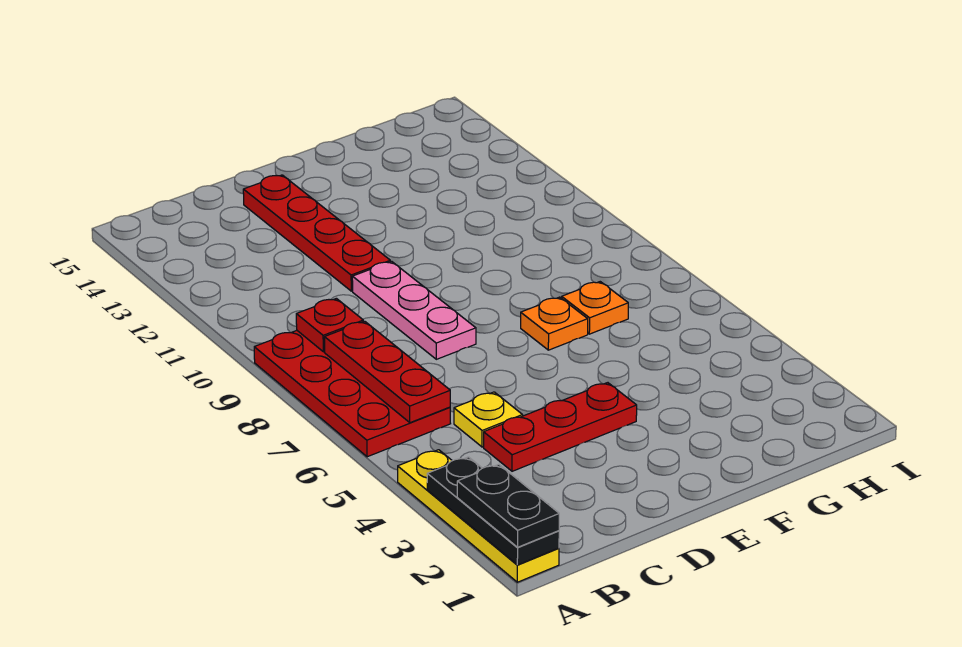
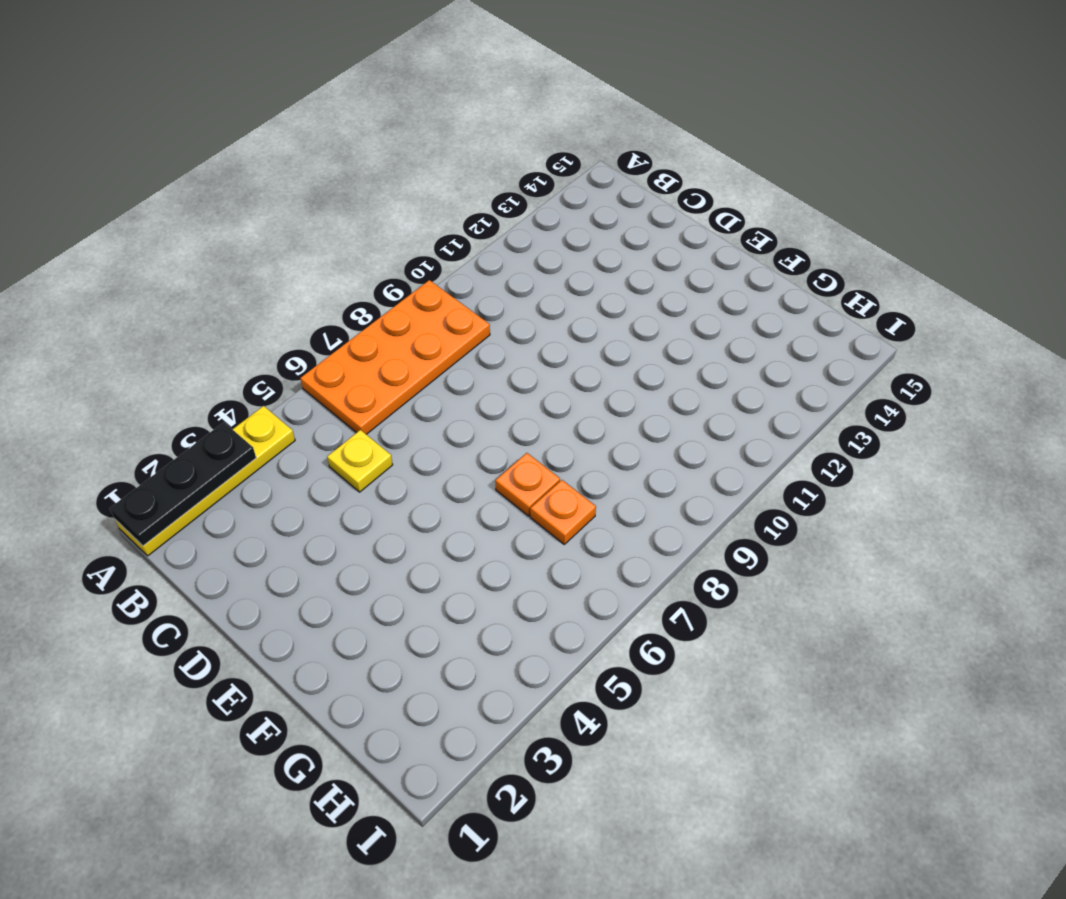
orange 2x4 plate [300,280,490,434] -> red 2x4 plate [254,331,451,457]
none -> red 1x3 plate [484,383,637,471]
none -> pink 1x3 plate [352,261,476,359]
none -> red 1x4 plate [243,175,390,291]

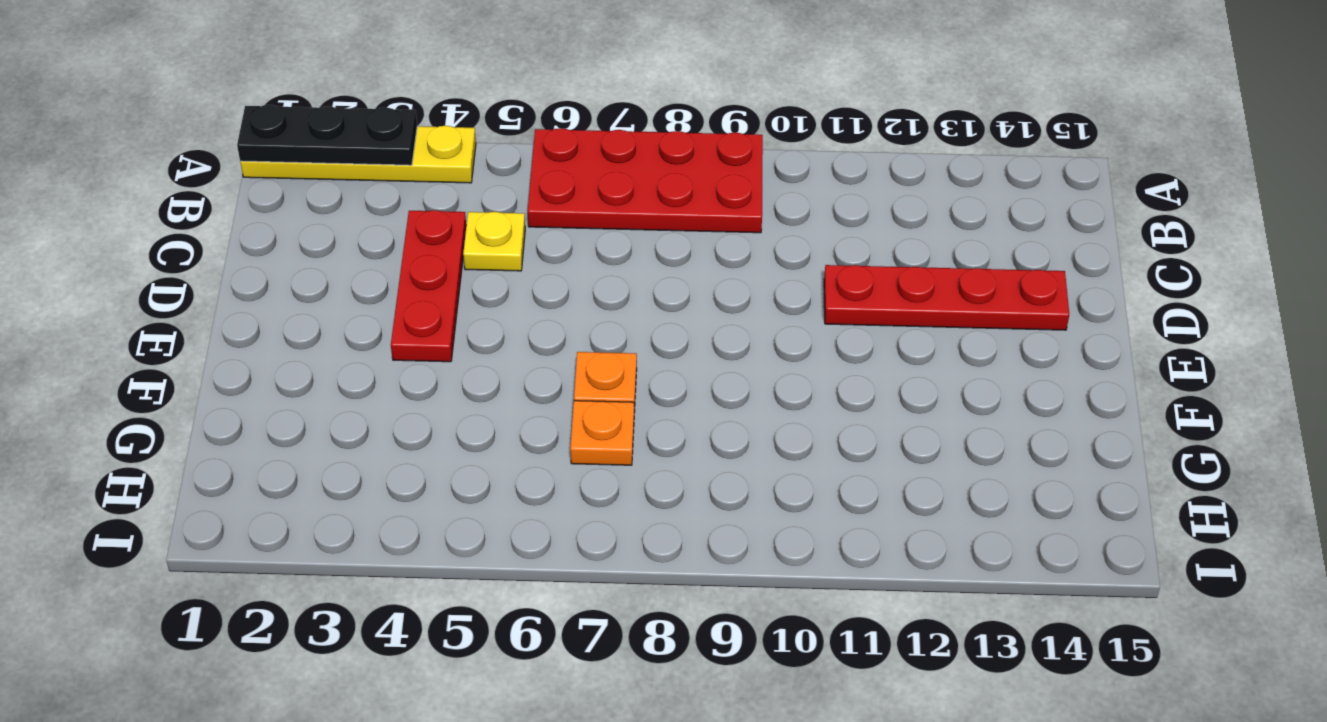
none -> pink 1x3 plate [352,261,476,359]
none -> red 1x3 plate [324,321,450,423]
none -> red 1x1 plate [296,298,363,352]

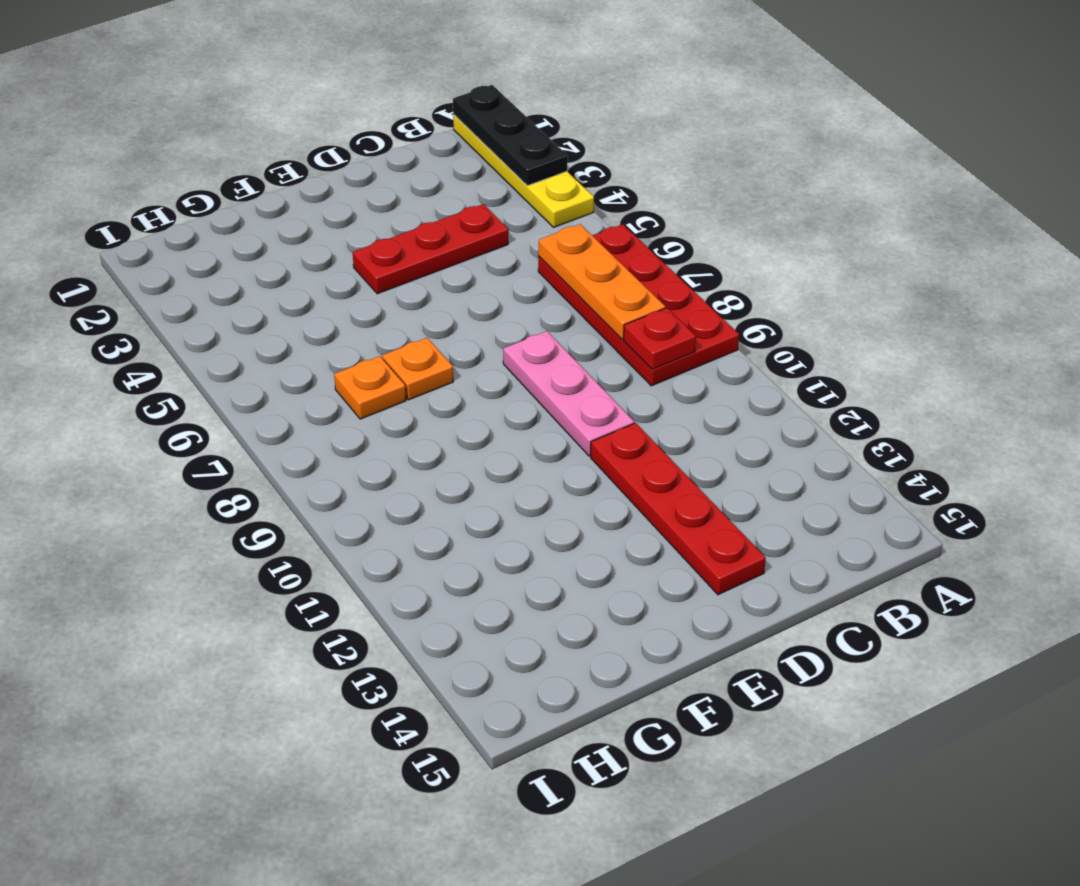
orange 1x3 plate [538,224,665,339] -> red 1x3 plate [324,321,450,423]
none -> yellow 1x1 plate [454,392,523,447]
none -> black 1x2 plate [457,464,559,547]

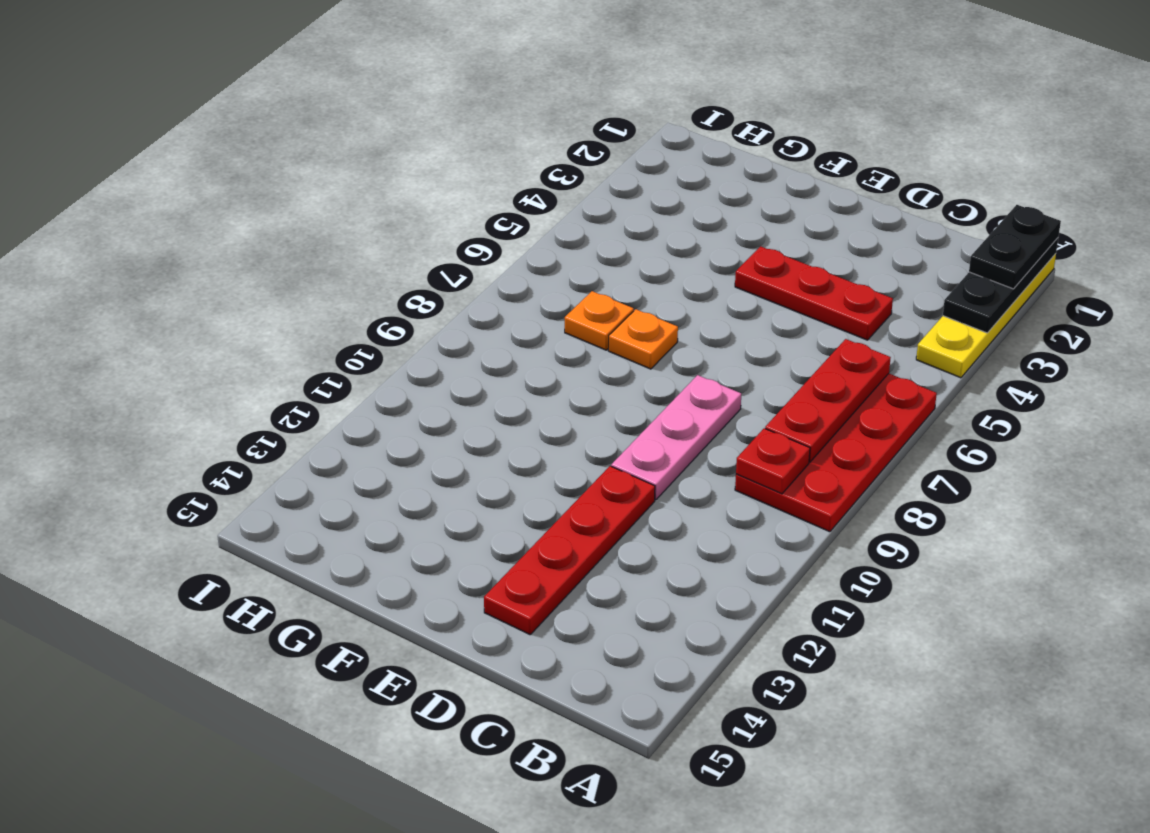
none -> yellow 1x1 plate [454,392,523,447]

